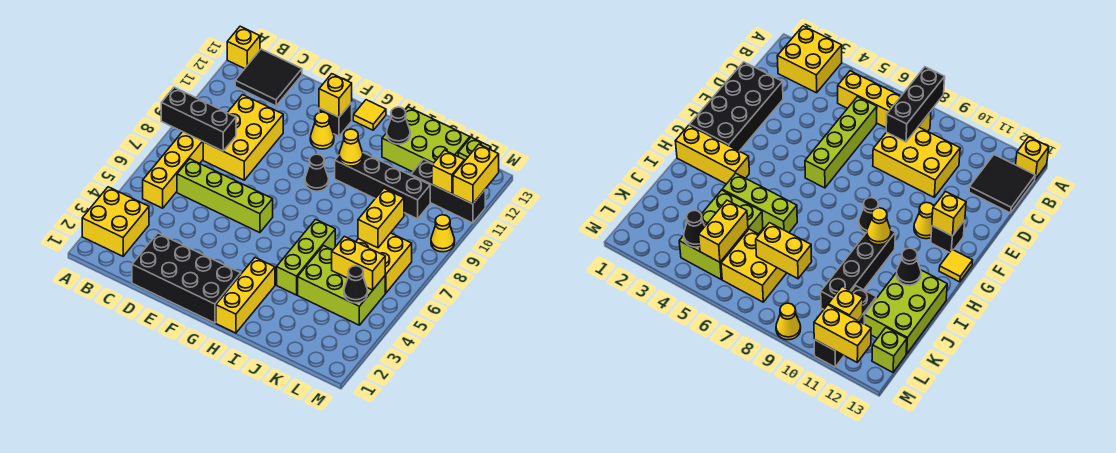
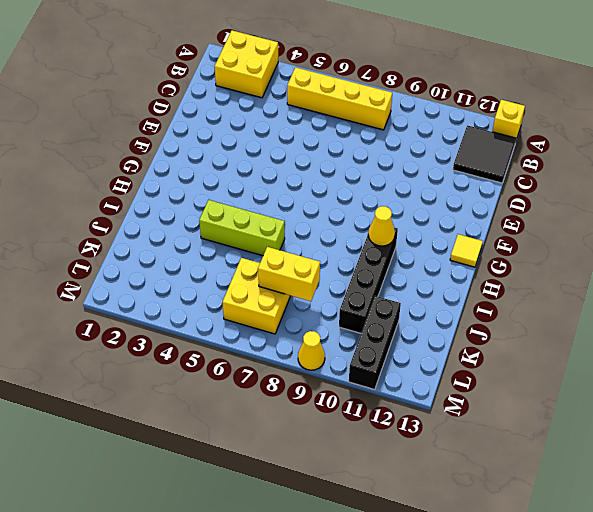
none -> lime 1x4 brick [177,159,273,233]
none -> yellow 2x3 brick [203,95,283,180]
none -> black 2x4 brick [132,233,241,323]

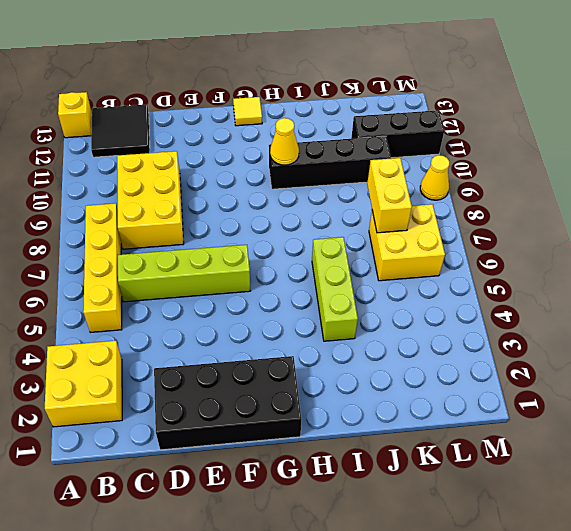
none -> yellow 1x1 cone [310,112,334,149]
none -> black 1x1 brick [319,103,352,136]
none -> black 1x1 cone [305,154,329,191]

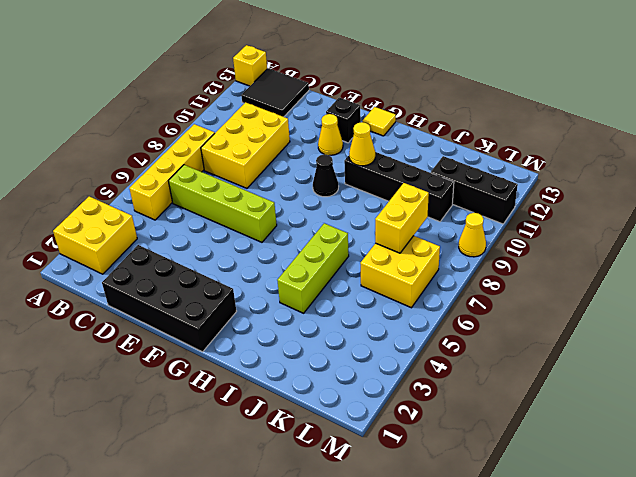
none -> yellow 1x3 brick [216,258,275,333]
none -> lime 2x3 brick [382,107,470,172]
none -> lime 2x3 brick [298,246,385,325]

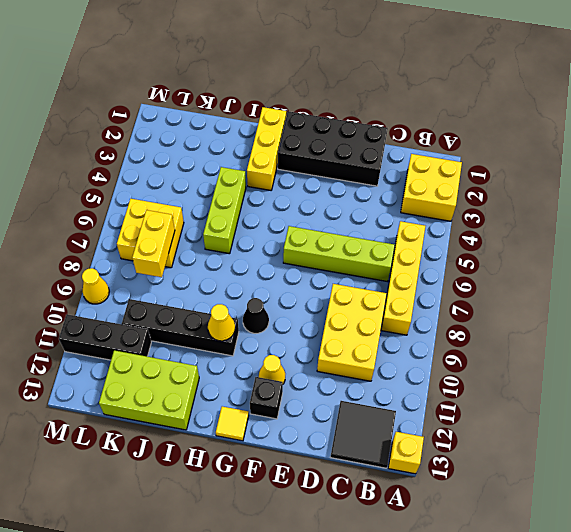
none -> lime 2x3 brick [298,246,385,325]
none -> lime 1x1 brick [458,137,491,161]
none -> black 1x3 brick [161,87,236,151]

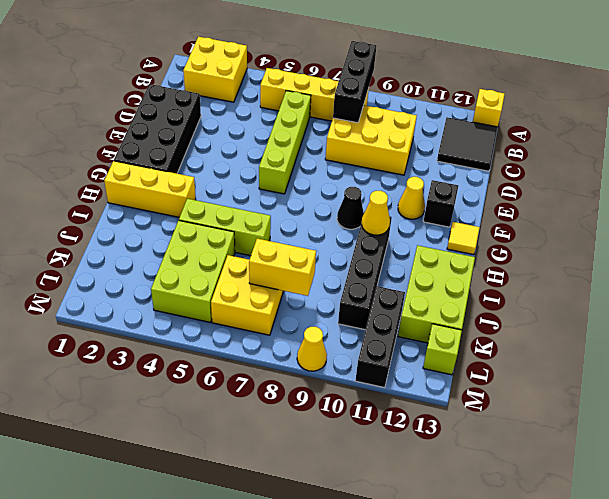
none -> yellow 1x1 brick [319,74,352,117]
none -> black 1x1 cone [387,107,410,144]
none -> yellow 1x2 brick [332,236,385,290]

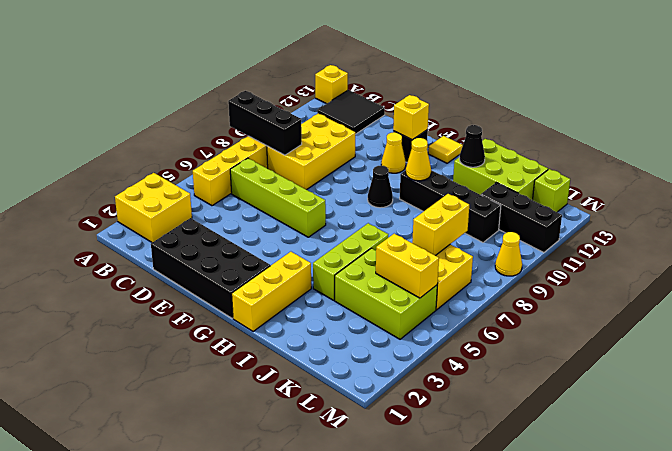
none -> black 1x1 cone [344,266,368,303]
none -> yellow 1x1 brick [432,150,464,194]
none -> yellow 1x2 brick [453,144,499,204]

